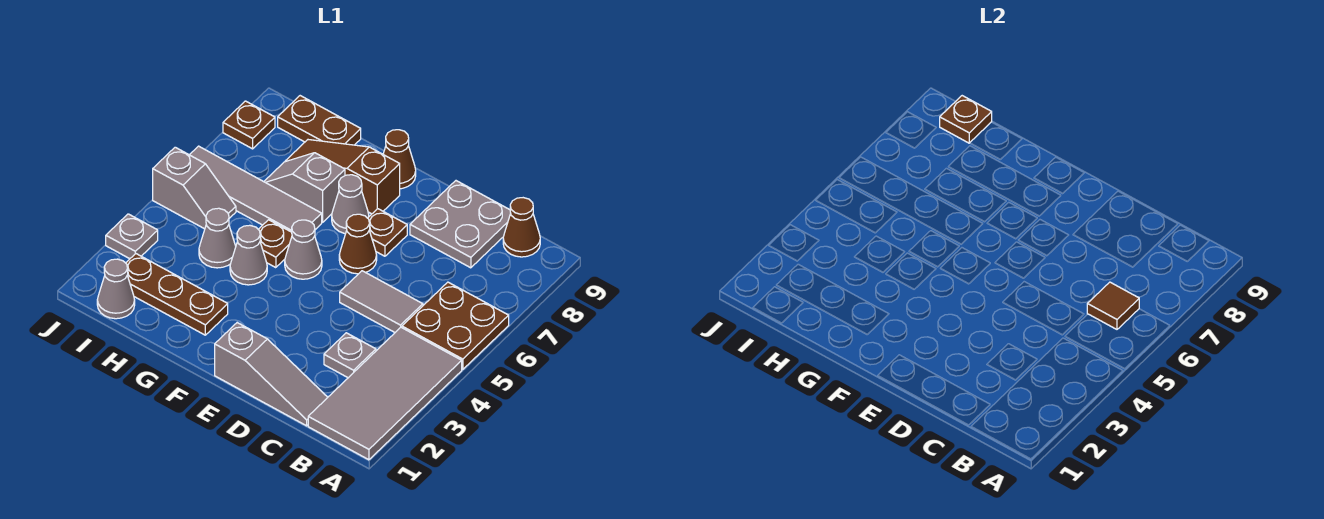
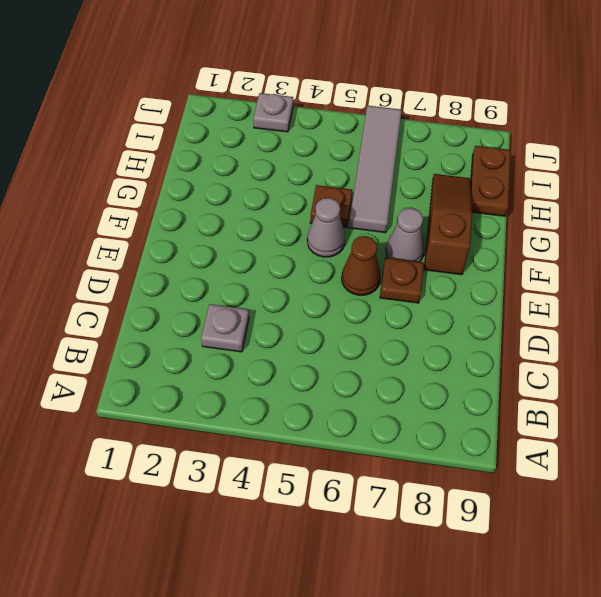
none -> grey 2x4 tile [308,327,462,460]
none -> brown 2x2 plate [402,282,509,369]
none -> brown 1x1 cone [503,198,540,257]

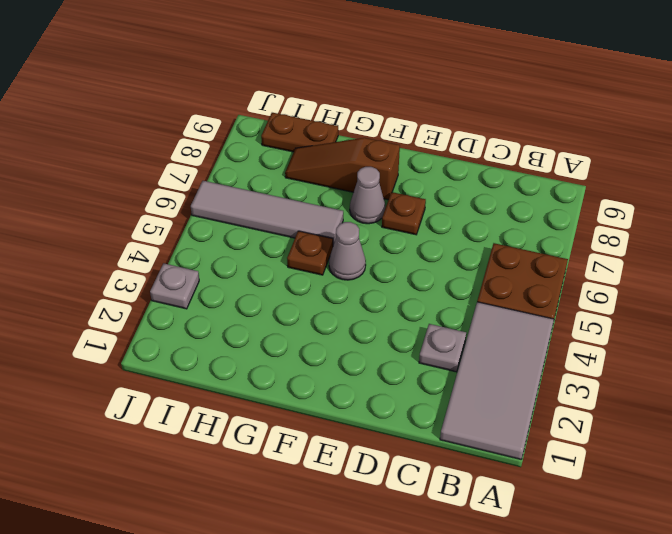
none -> brown 1x1 cone [503,198,540,257]
none -> grey 1x3 slope [215,323,328,426]
none -> grey 1x2 tile [340,271,423,332]

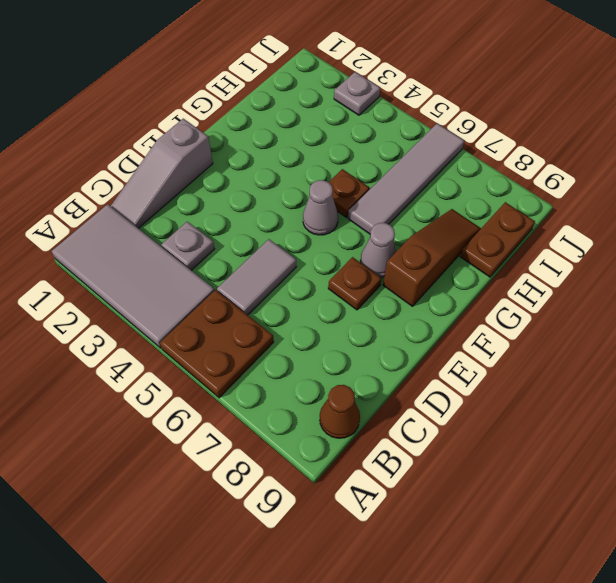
none -> grey 2x2 plate [410,181,511,268]
none -> brown 1x1 cone [339,214,377,274]
none -> brown 1x1 cone [383,130,416,189]

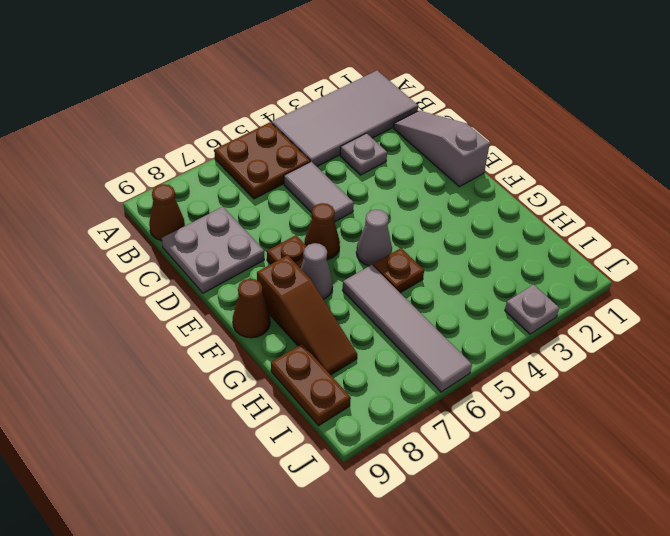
none -> brown 1x3 plate [126,254,228,335]
none -> grey 1x1 cone [230,225,267,285]
none -> grey 1x2 slope [264,153,345,222]

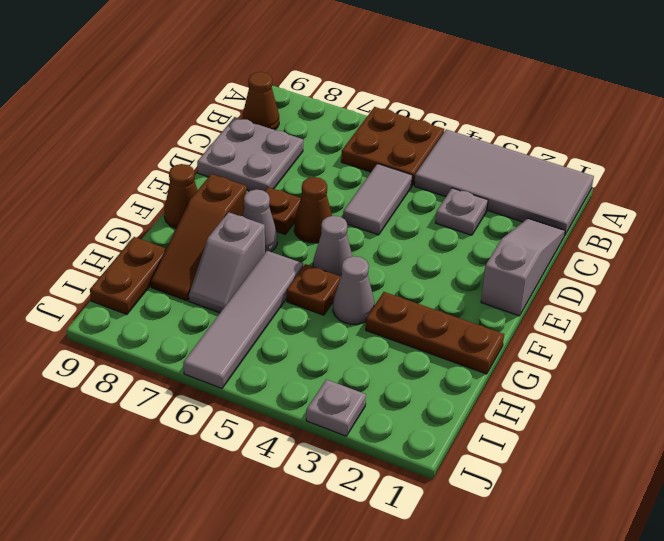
brown 1x3 plate [366,292,504,374] -> brown 1x3 plate turned to [126,254,228,335]
none -> grey 1x1 cone [199,208,236,268]
none -> grey 1x1 cone [97,259,135,319]
none -> grey 1x2 slope [153,147,236,229]

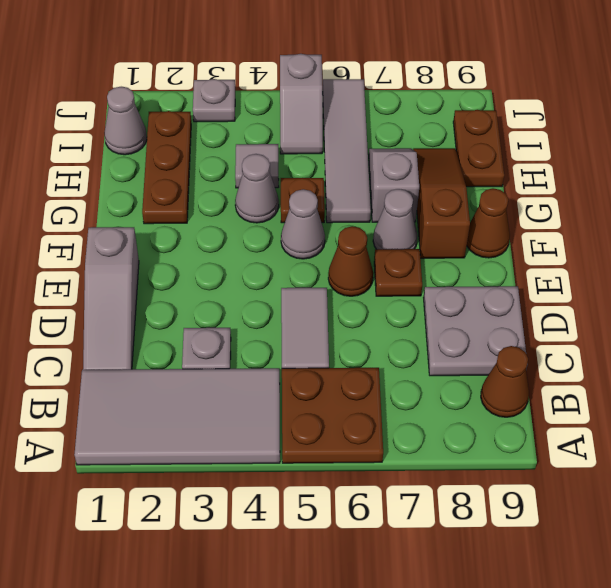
grey 1x1 tile [235,144,279,188] -> grey 1x1 cone [199,208,236,268]
none -> brown 1x1 plate [223,101,275,149]
none -> brown 1x1 tile [1087,282,1139,329]
none -> brown 1x1 plate [940,96,992,143]

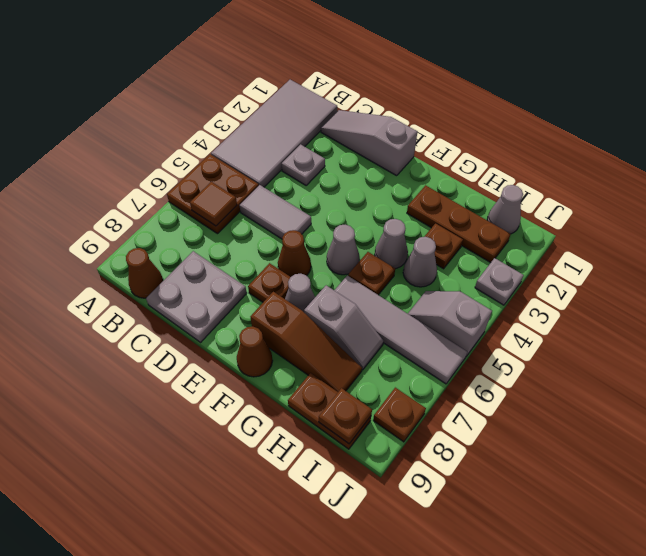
brown 1x1 plate [424,224,463,269] -> none

